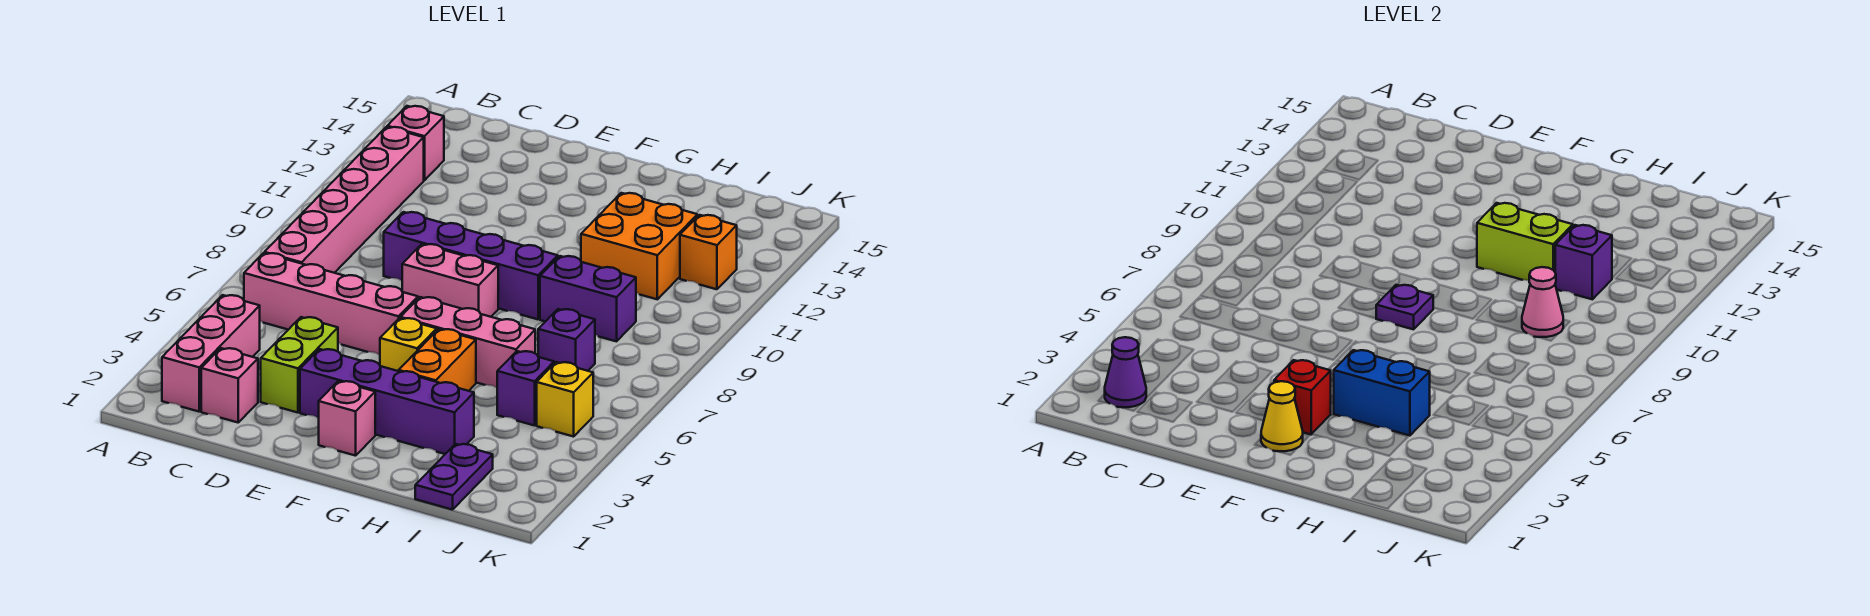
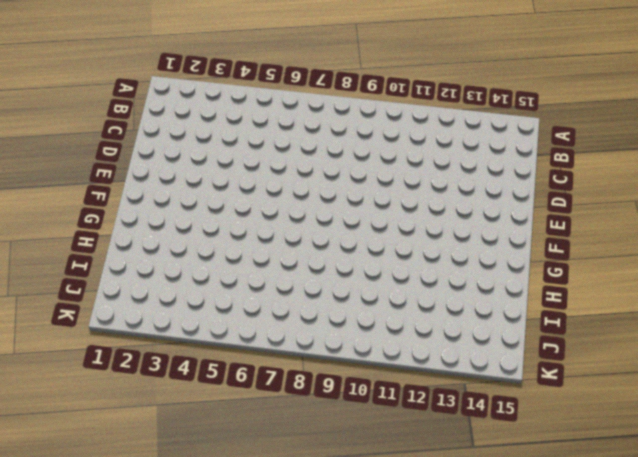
none -> pink 1x3 brick [162,295,260,412]
none -> pink 1x4 brick [244,253,418,355]
none -> pink 1x6 brick [264,127,424,273]

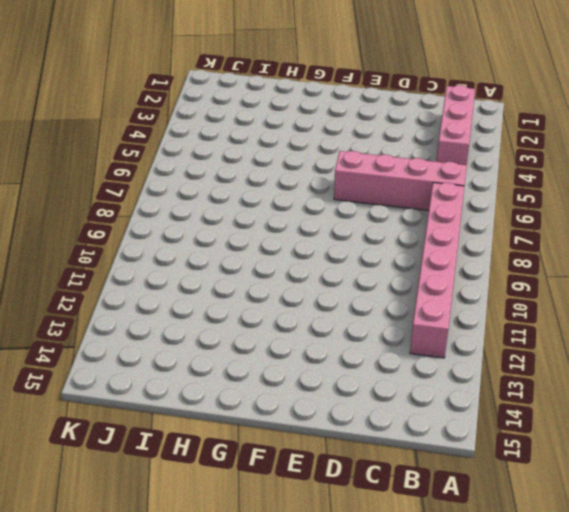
none -> pink 1x1 brick [387,106,444,180]
none -> pink 1x1 brick [201,348,258,422]
none -> lime 1x2 brick [261,317,338,413]

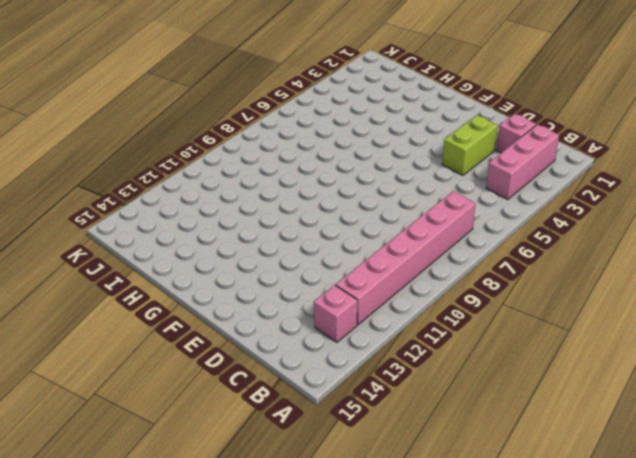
none -> pink 1x4 brick [244,253,418,355]
none -> purple 1x4 brick [384,212,558,319]
none -> purple 1x4 brick [300,349,474,454]

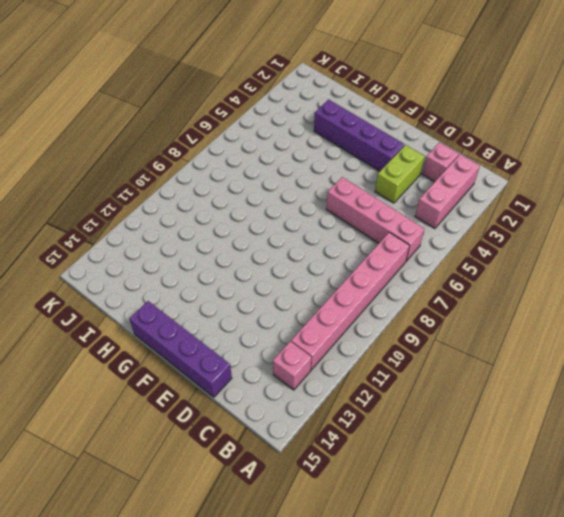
purple 1x4 brick [129,301,232,397] -> purple 1x4 brick moved to [384,212,558,319]
none -> pink 1x2 brick [402,244,498,317]
none -> pink 1x1 brick [319,381,375,456]
none -> yellow 1x1 brick [380,318,437,371]

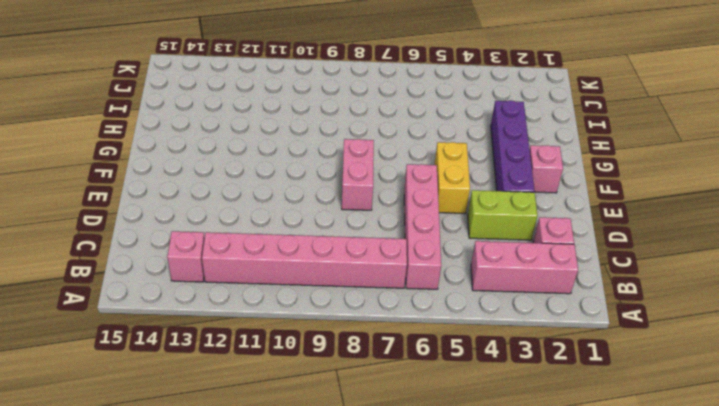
yellow 1x2 brick [434,142,470,214] -> yellow 1x1 brick [380,318,437,371]
none -> purple 1x4 brick [384,212,558,319]
none -> pink 1x3 brick [400,297,535,388]
none -> orange 1x2 brick [399,329,476,391]

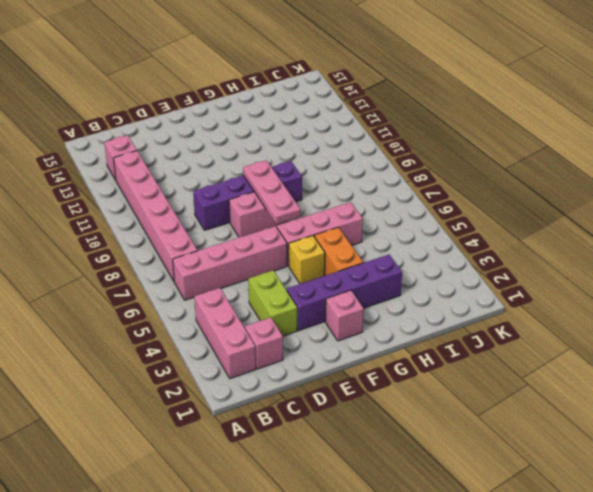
pink 1x3 plate [243,160,301,224] -> purple 1x1 plate [1376,285,1433,329]
none -> purple 1x2 brick [540,256,636,341]
none -> orange 2x2 brick [581,193,697,299]
none -> purple 1x2 plate [415,444,493,510]

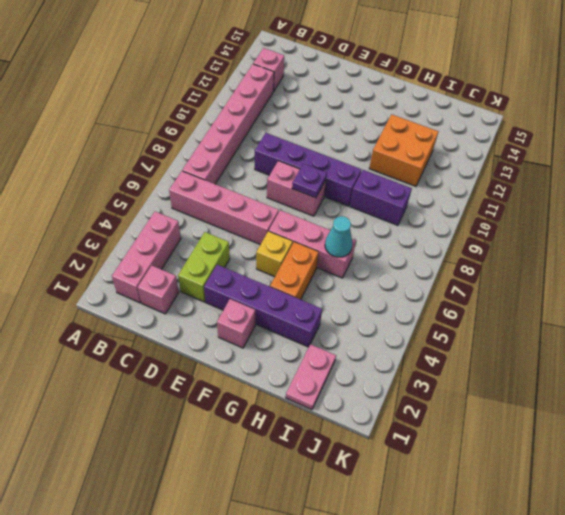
cyan 1x1 cone [325,216,353,257] -> none
pink 1x2 plate [286,344,336,410] -> purple 1x2 plate [415,444,493,510]
none -> purple 1x1 brick [497,351,554,426]
none -> purple 1x1 brick [538,309,595,371]
none -> yellow 1x1 brick [537,362,593,437]

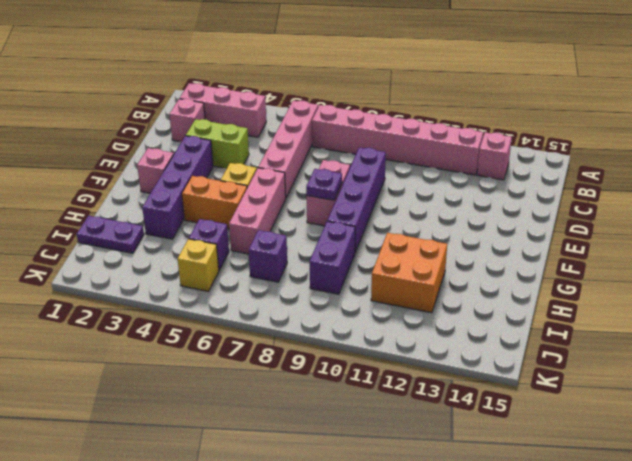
none -> orange 1x1 brick [680,215,737,289]
none -> purple 1x1 cone [1105,337,1146,407]
none -> yellow 1x1 cone [1261,381,1303,451]

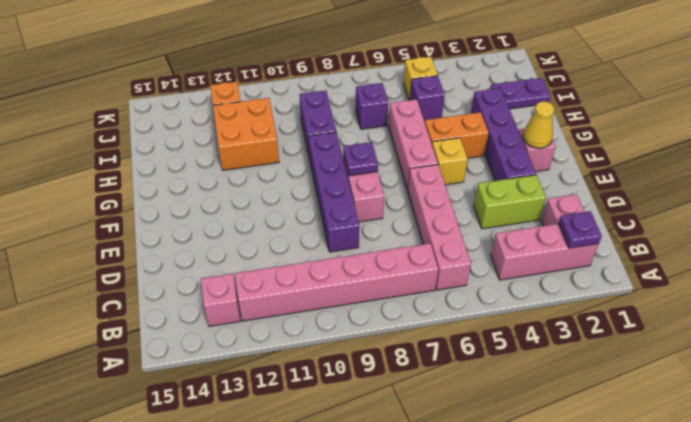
purple 1x1 plate [559,211,602,248] -> purple 1x1 cone [1105,337,1146,407]
none -> red 1x1 brick [1274,360,1331,435]
none -> blue 1x2 brick [1334,350,1430,436]
none -> lime 1x2 brick [1477,203,1573,280]

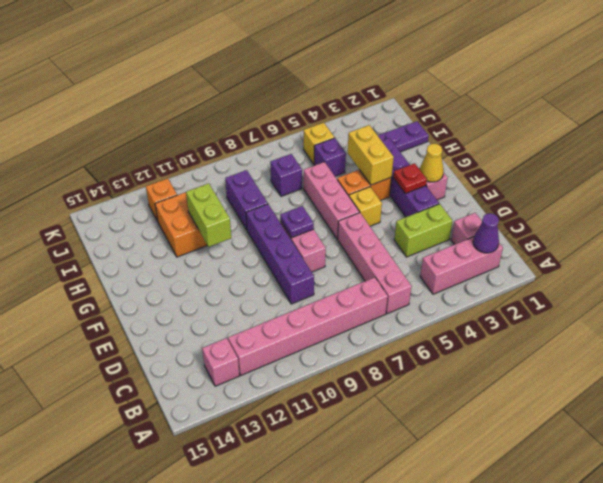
red 1x1 plate [393,163,427,194] -> red 1x1 brick [1274,360,1331,435]
yellow 1x2 brick [348,125,394,185] -> blue 1x2 brick [1334,350,1430,436]
none -> pink 1x1 cone [1522,267,1563,337]
none -> purple 1x1 brick [1555,225,1612,299]

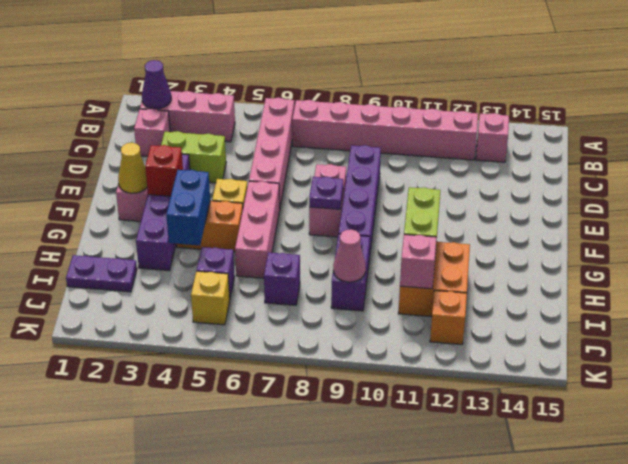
pink 1x1 brick [400,234,437,289] -> purple 1x1 brick [1555,225,1612,299]

